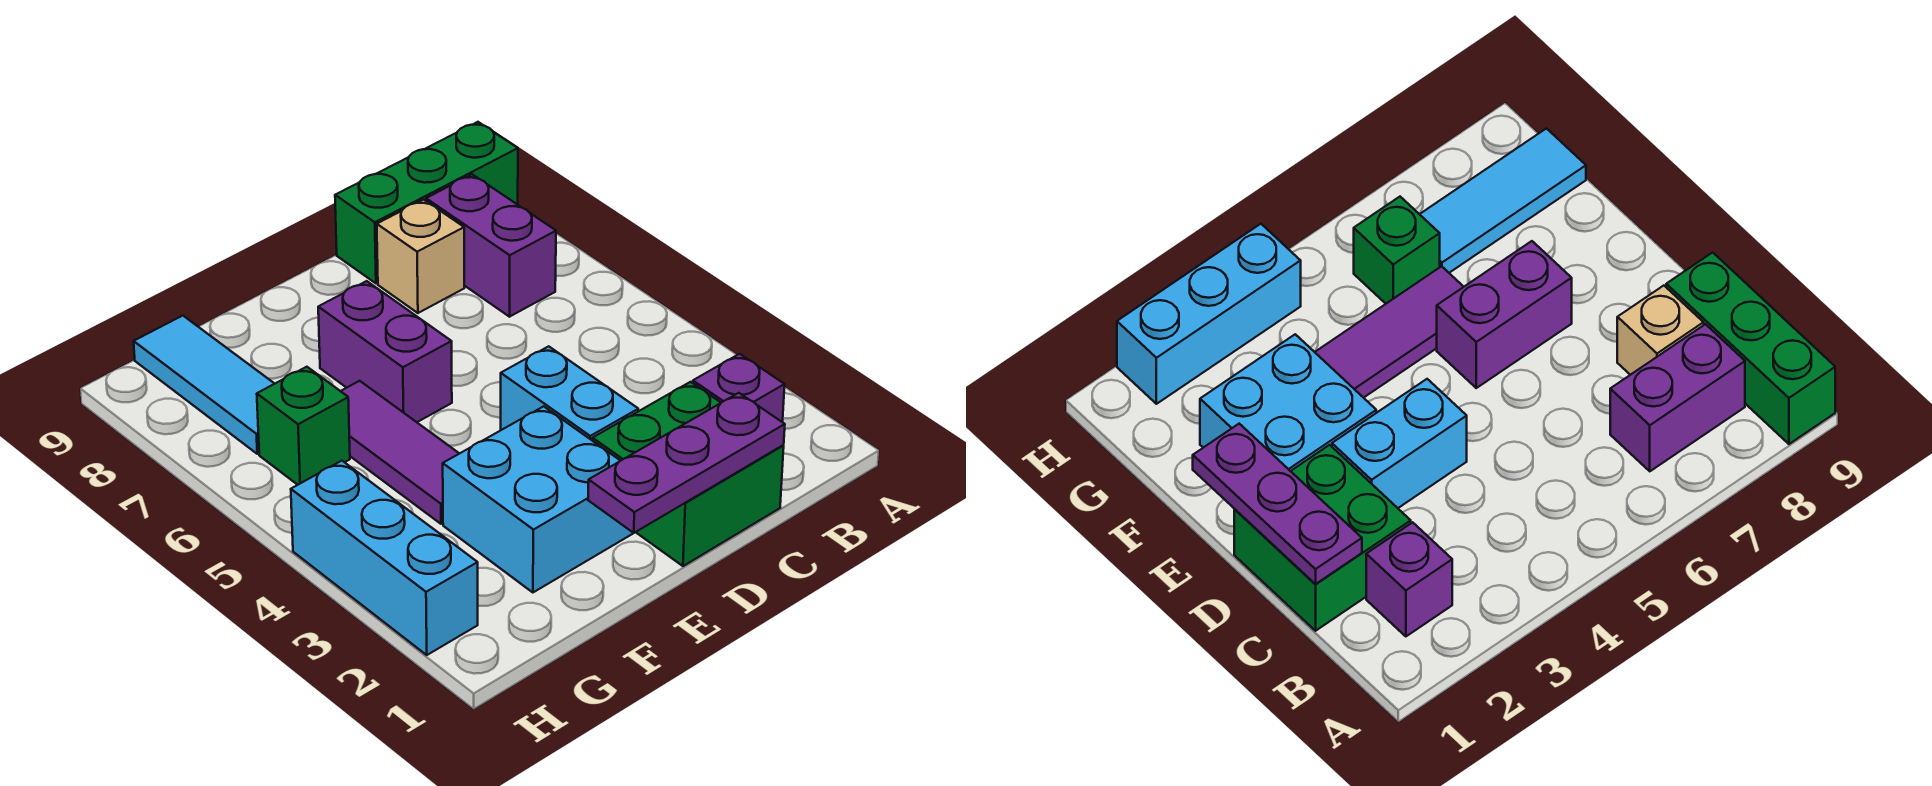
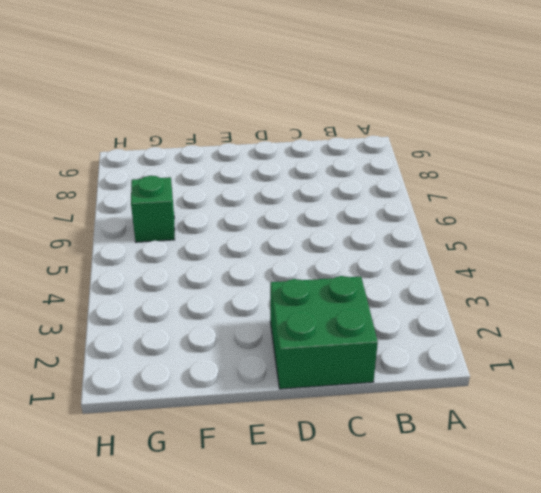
none -> green 1x3 brick [335,122,518,283]
none -> purple 1x1 brick [693,354,785,422]
none -> purple 1x2 brick [426,174,556,317]

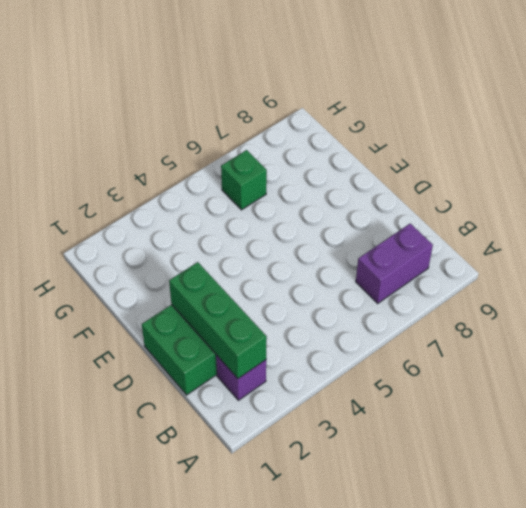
green 1x3 brick [169,262,267,379] -> green 1x3 brick moved to [335,122,518,283]
none -> tan 1x1 brick [377,200,464,313]
none -> cyan 1x2 brick [501,346,638,440]
none -> cyan 2x2 brick [443,406,633,592]

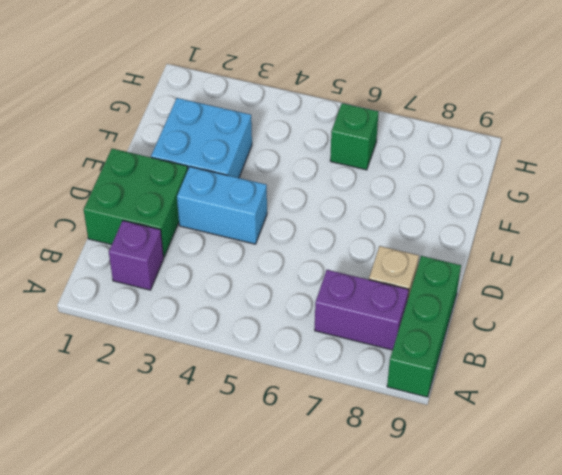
none -> purple 1x2 brick [318,281,452,422]
none -> purple 1x3 tile [341,381,459,524]
none -> cyan 1x3 tile [134,316,275,454]

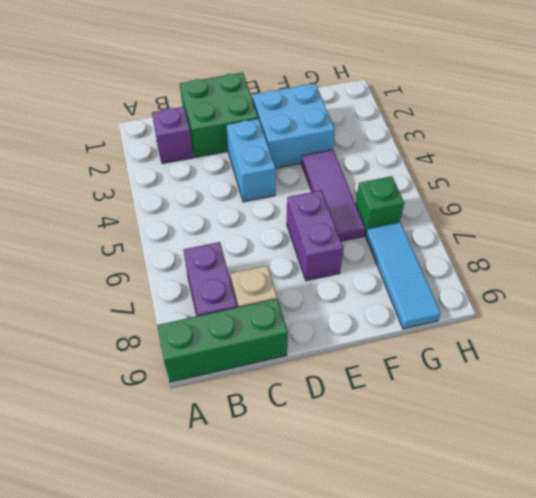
none -> cyan 1x3 brick [291,461,478,655]
none -> purple 1x3 plate [588,393,785,533]

